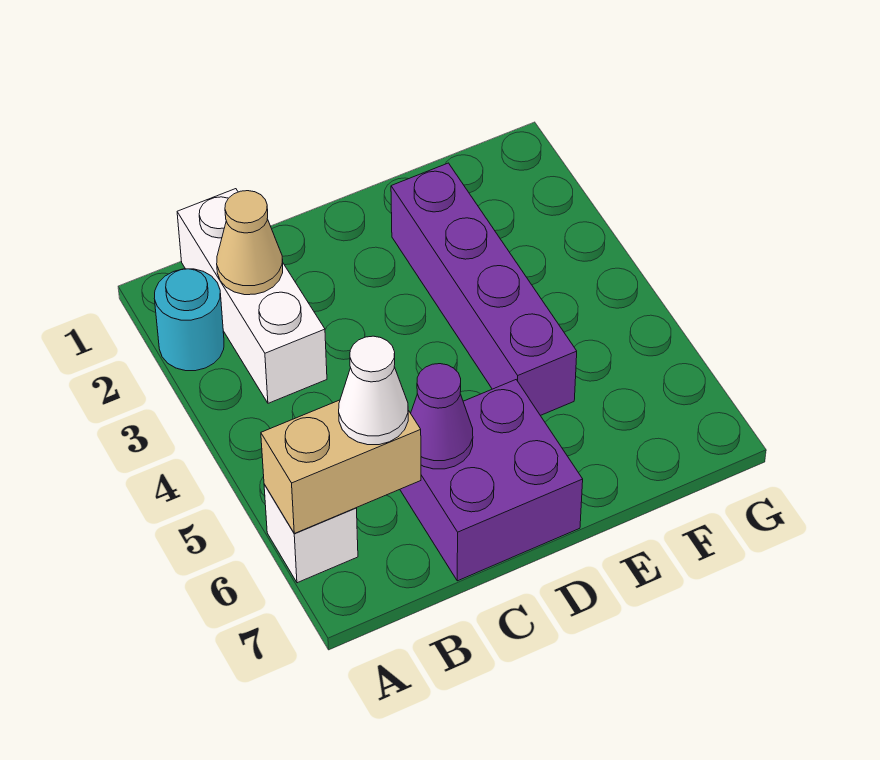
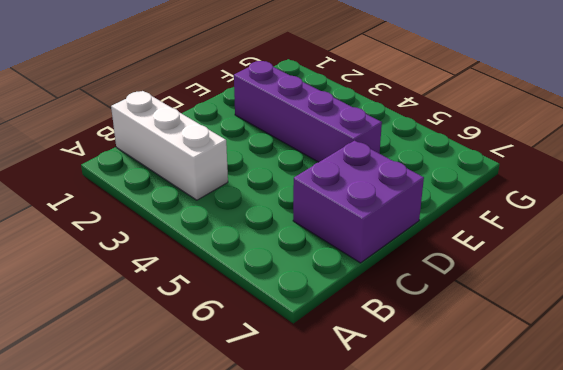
none -> cyan 1x1 round brick [154,269,224,371]
none -> white 1x1 brick [264,484,358,583]

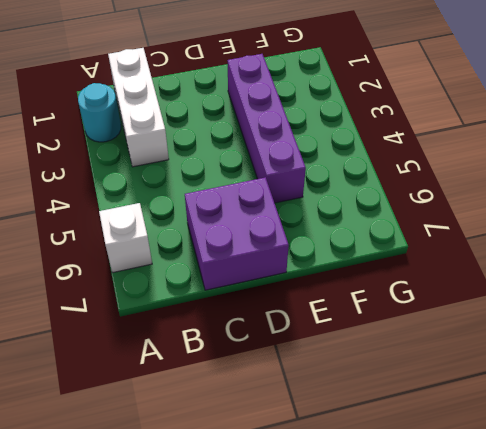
none -> tan 1x2 brick [261,400,421,533]
none -> tan 1x1 cone [217,191,283,295]

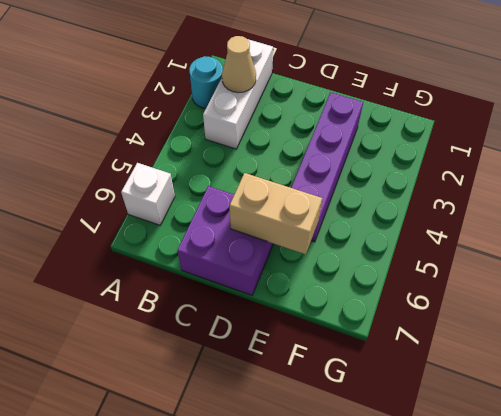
tan 1x2 brick [230,173,322,254] -> tan 1x2 brick moved to [261,400,421,533]
none -> purple 1x1 cone [411,364,473,469]
none -> white 1x1 cone [339,336,408,445]

